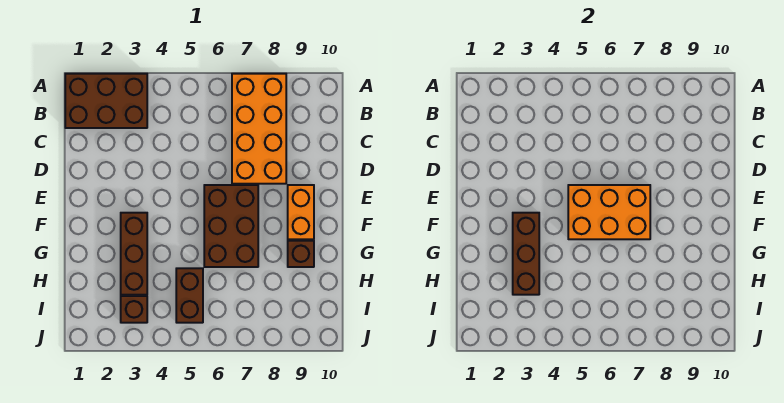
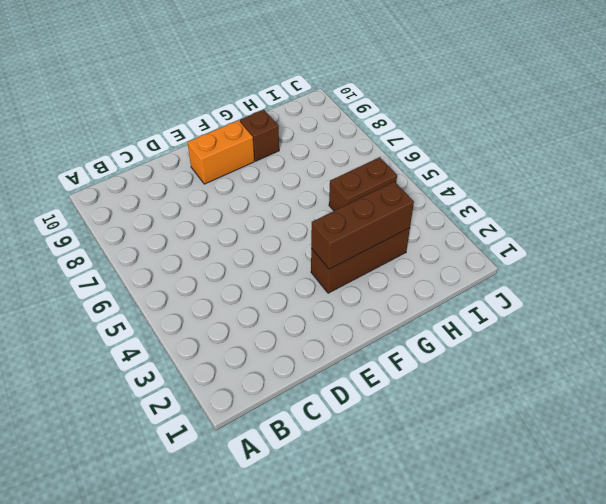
none -> brown 2x3 brick [65,74,147,128]
none -> orange 2x4 brick [232,74,286,184]

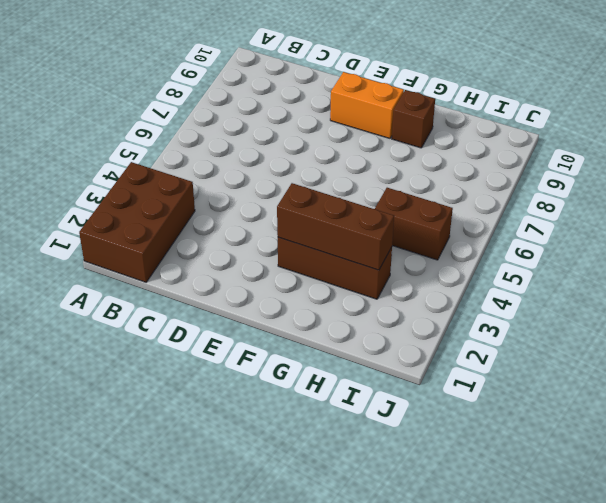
none -> orange 2x4 brick [232,74,286,184]
none -> brown 2x3 brick [204,185,258,267]

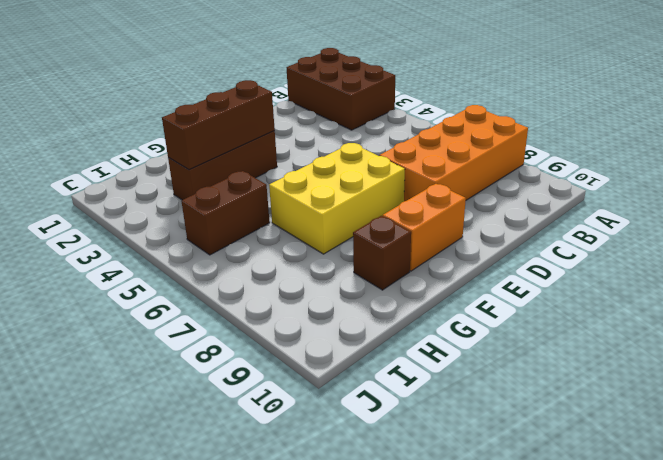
yellow 2x3 brick [269,143,405,254] -> brown 2x3 brick [204,185,258,267]
none -> brown 1x1 brick [121,296,147,323]
none -> orange 2x3 brick [568,185,650,239]

